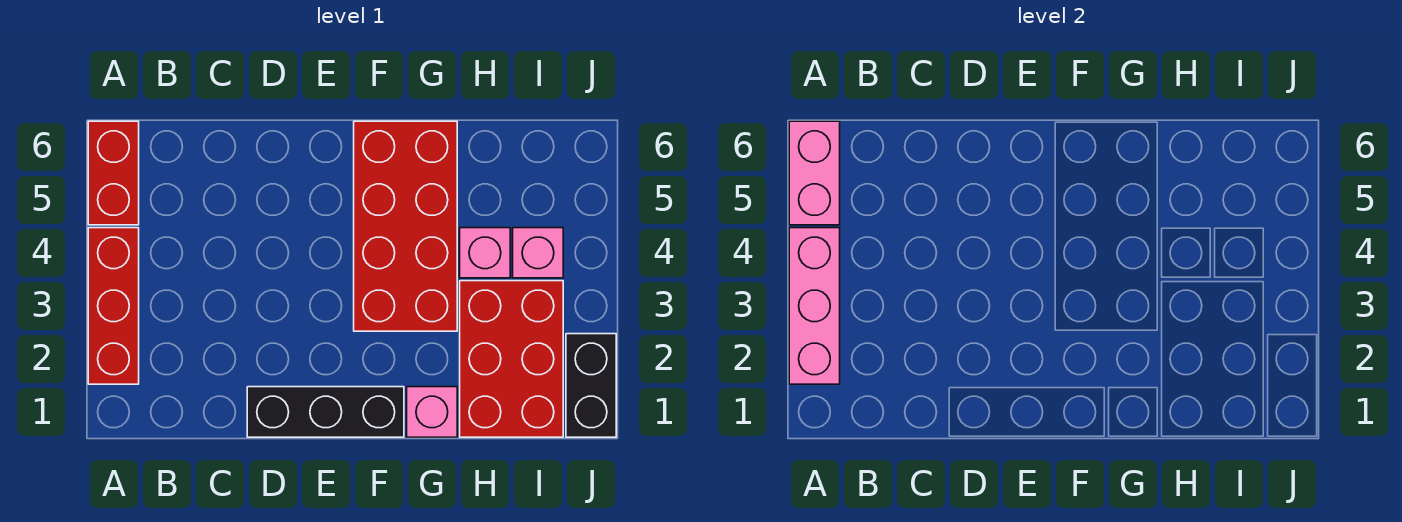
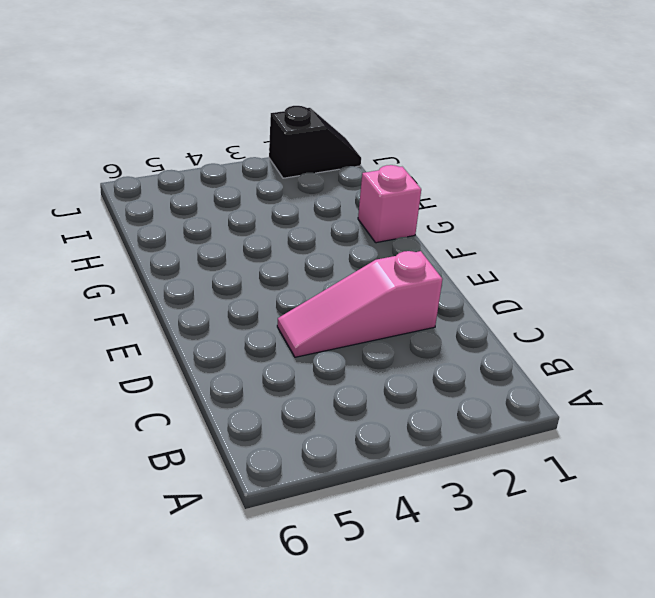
pink 1x3 slope [277,251,442,357] -> none
black 1x2 slope [269,106,361,178] -> black 1x2 brick [566,334,616,437]
none -> red 1x3 brick [88,228,139,384]
none -> red 1x2 brick [88,121,139,225]

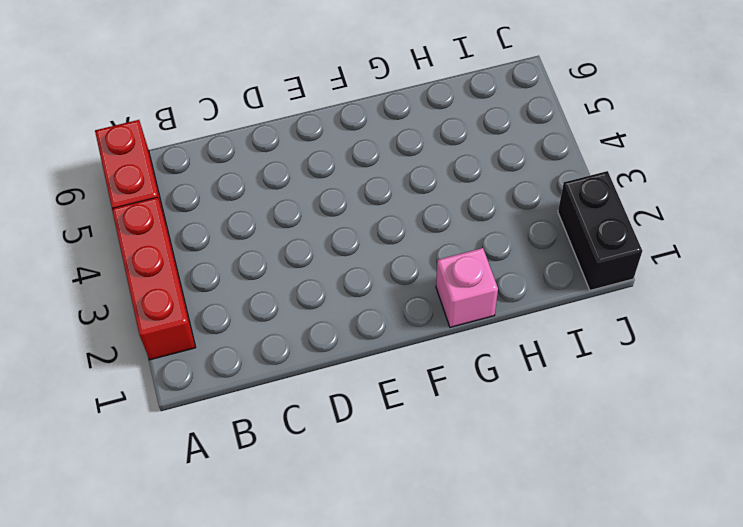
none -> black 1x3 brick [247,387,404,437]
none -> red 2x4 brick [354,121,457,331]

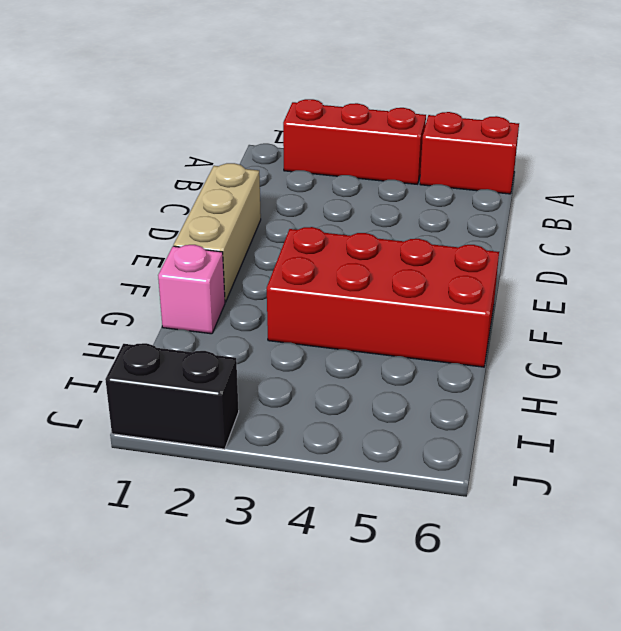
tan 1x3 brick [174,163,261,302] -> black 1x3 brick [247,387,404,437]
none -> red 2x3 brick [460,281,563,437]
none -> pink 1x1 brick [460,228,510,278]

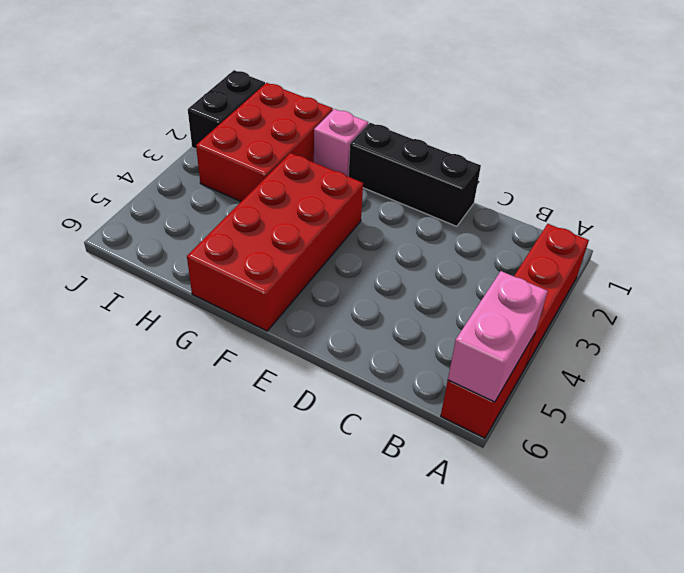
none -> pink 1x1 brick [460,228,510,278]
none -> pink 1x1 brick [513,228,563,278]

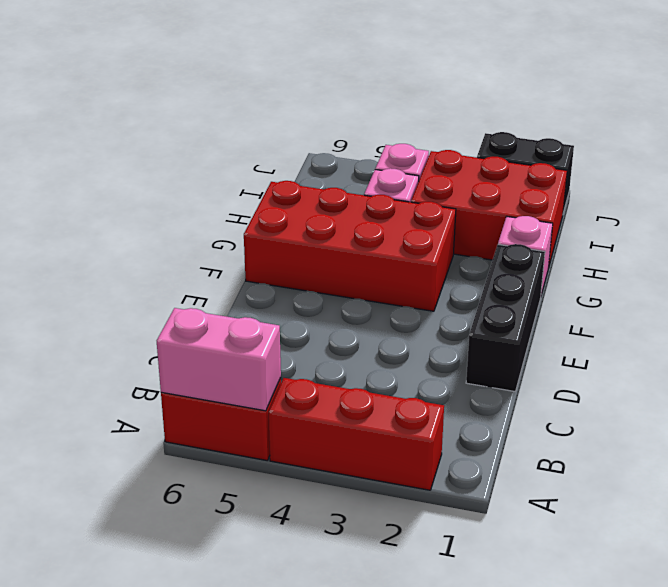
none -> pink 1x3 brick [789,228,840,384]

